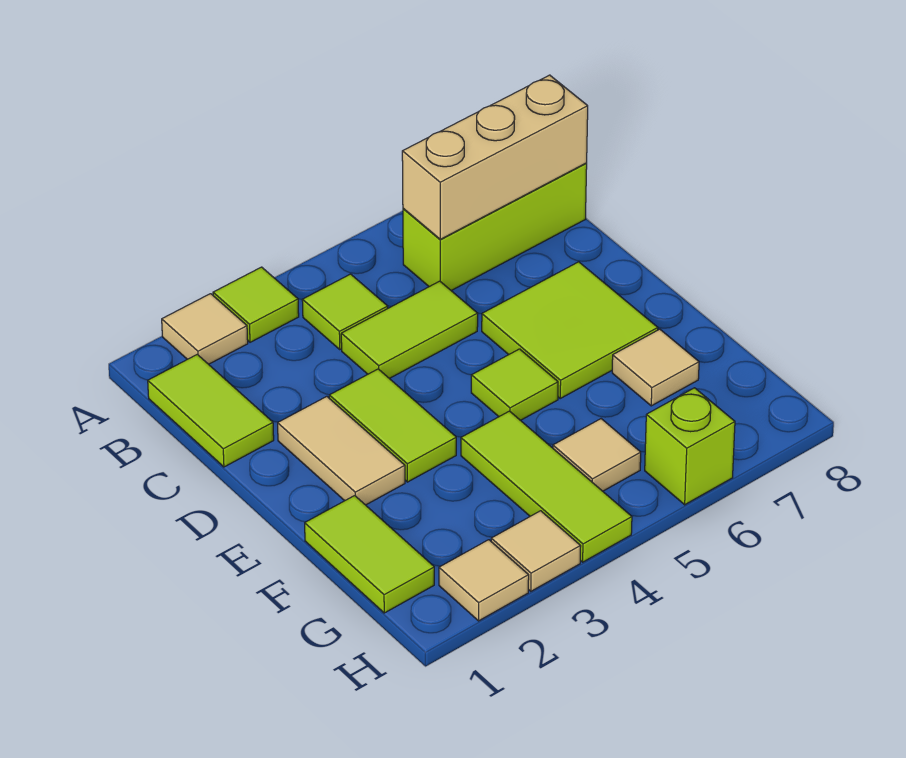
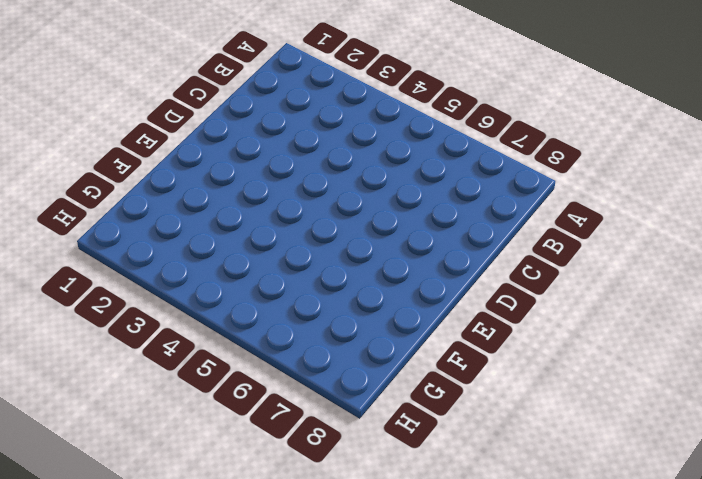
none -> tan 1x1 tile [162,294,248,364]
none -> lime 1x1 tile [213,267,299,342]
none -> lime 1x2 tile [148,354,274,467]

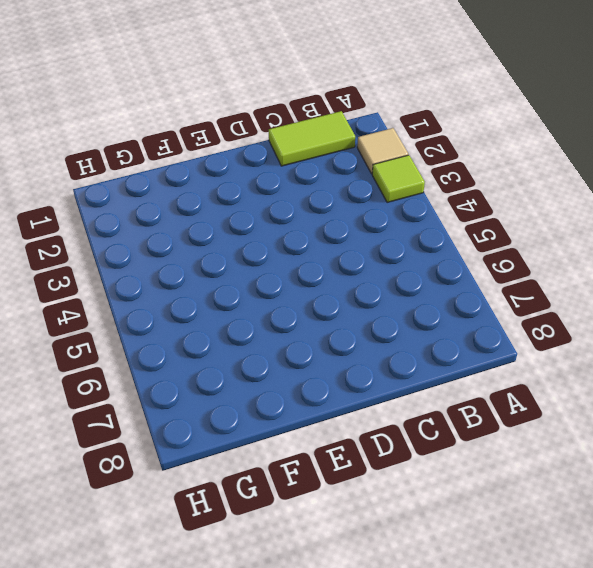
none -> lime 1x1 tile [302,274,388,349]
none -> lime 1x3 brick [403,163,587,291]
none -> lime 1x2 tile [341,281,478,379]

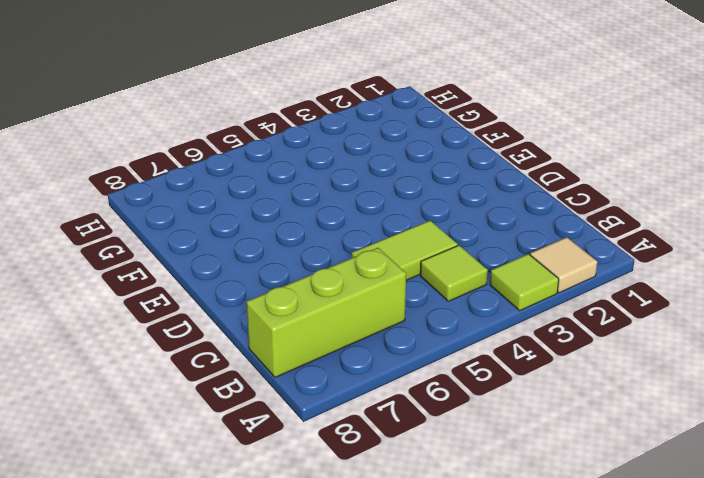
none -> lime 1x2 tile [148,354,274,467]
none -> tan 1x2 tile [278,396,405,505]
none -> lime 1x2 tile [329,369,456,482]

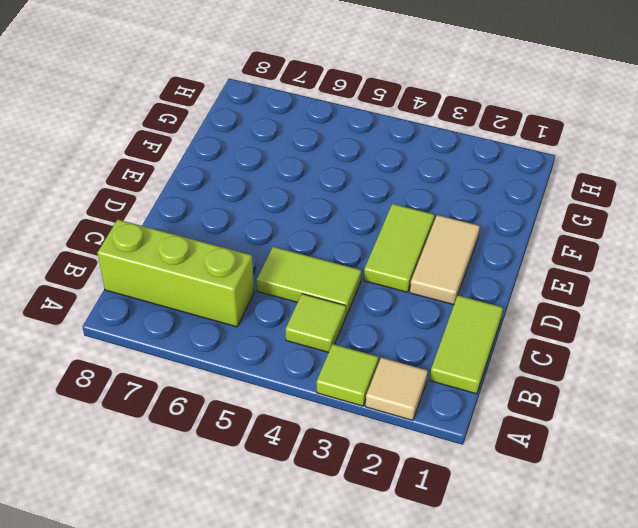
none -> lime 2x2 tile [482,262,658,398]
none -> lime 1x1 tile [471,349,558,420]
none -> lime 1x2 tile [305,496,434,613]

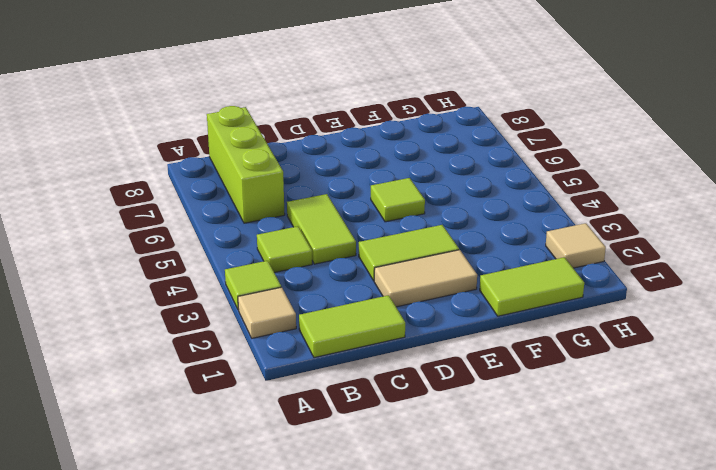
none -> lime 2x2 tile [482,262,658,398]
none -> lime 1x3 tile [461,411,632,562]
none -> tan 1x1 tile [612,329,699,406]

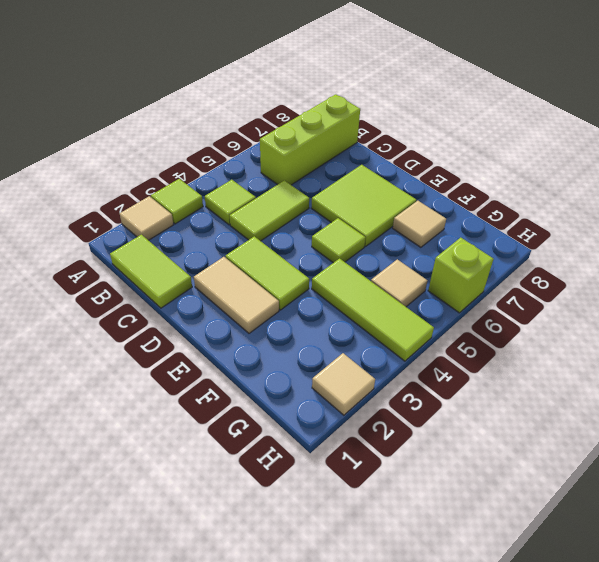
none -> lime 1x2 tile [305,496,434,613]
none -> tan 1x1 tile [491,511,581,591]
none -> tan 1x3 brick [402,75,588,239]

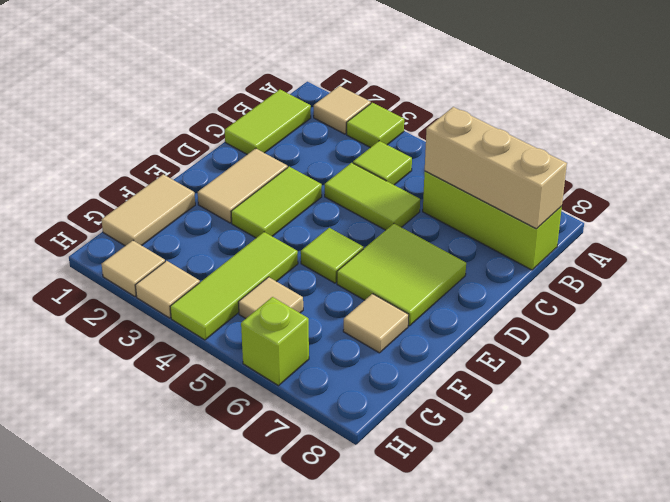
tan 1x2 tile [102,174,195,246] -> lime 1x2 tile [305,496,434,613]

